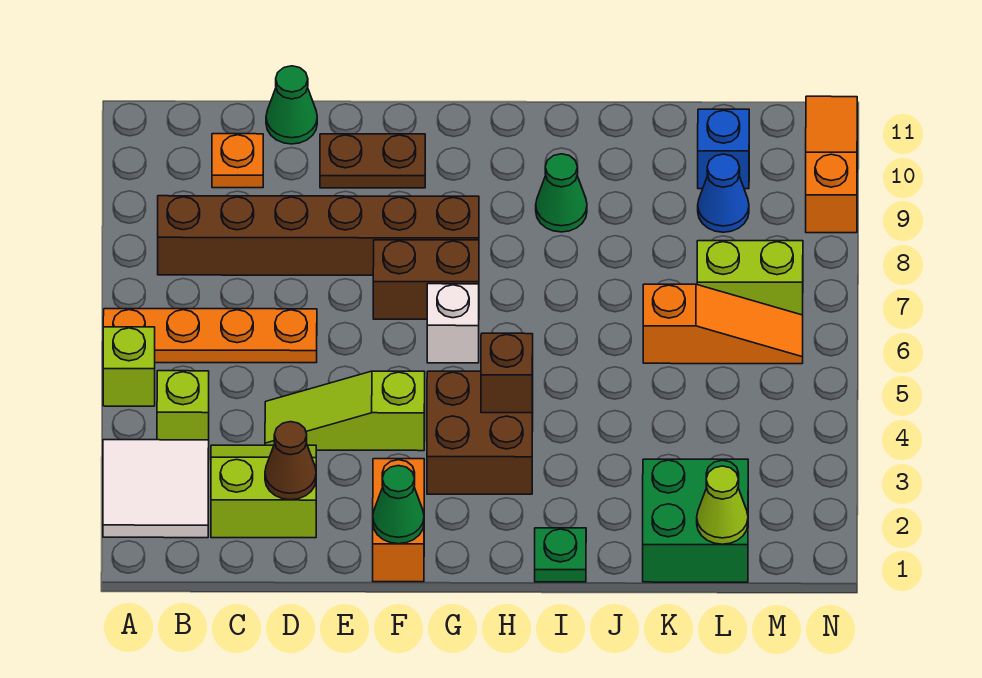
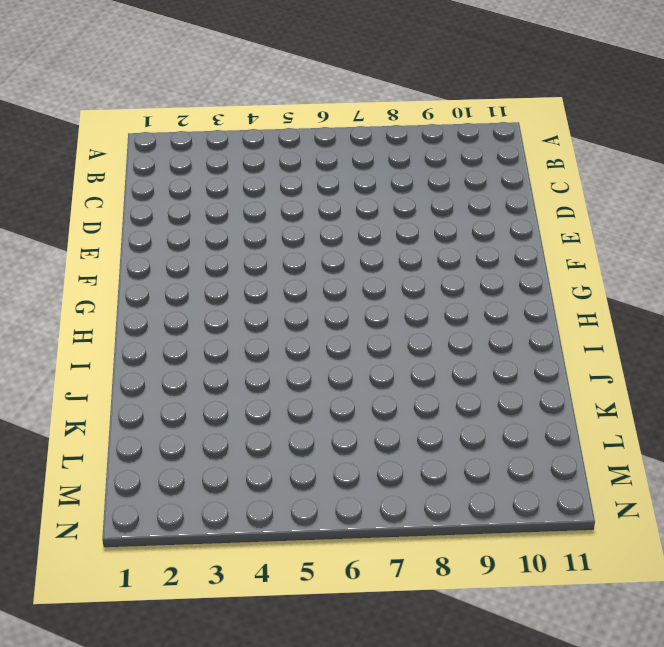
none -> white 2x2 tile [103,440,209,538]
none -> lime 1x1 brick [103,327,155,406]
none -> orange 1x4 plate [103,309,317,363]

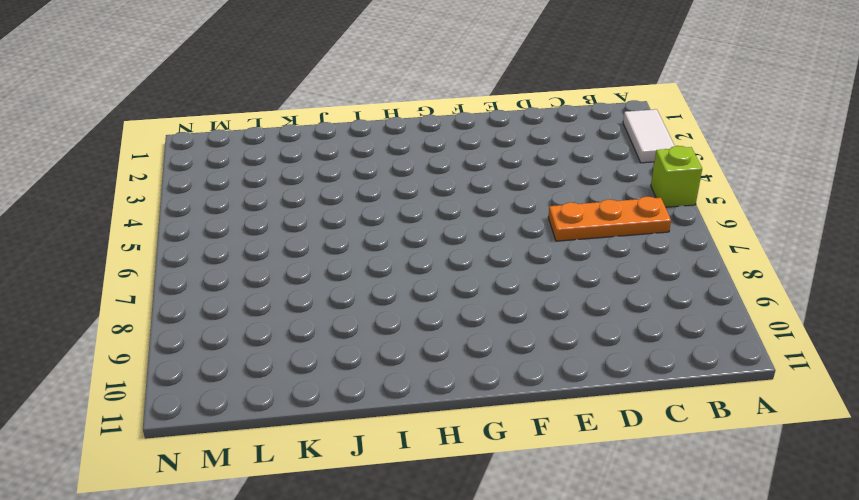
white 1x2 tile [623,109,675,163] -> white 2x2 tile [103,440,209,538]
orange 1x3 plate [548,196,671,241] -> orange 1x4 plate [103,309,317,363]
none -> lime 1x1 brick [157,371,209,440]
none -> brown 1x6 brick [158,196,479,275]
none -> lime 2x2 slope [211,445,316,538]

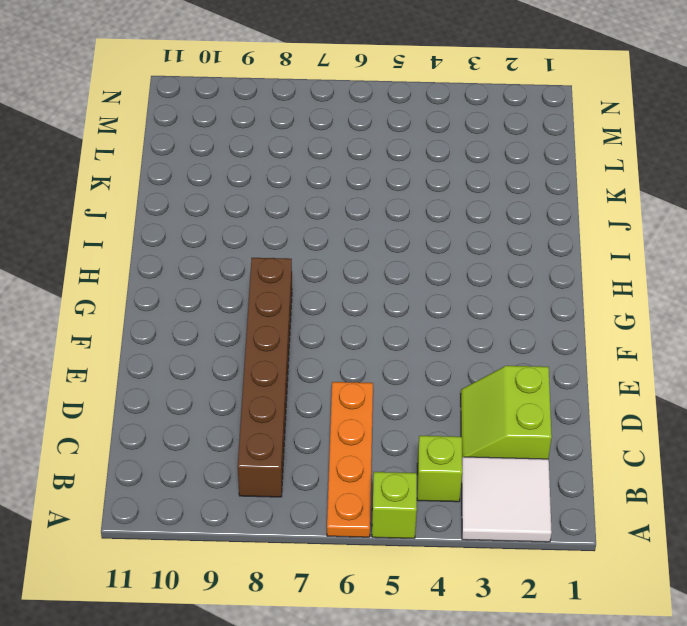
none -> orange 1x1 plate [212,134,263,188]
none -> lime 1x3 slope [265,371,425,451]
none -> green 1x1 cone [266,66,317,144]

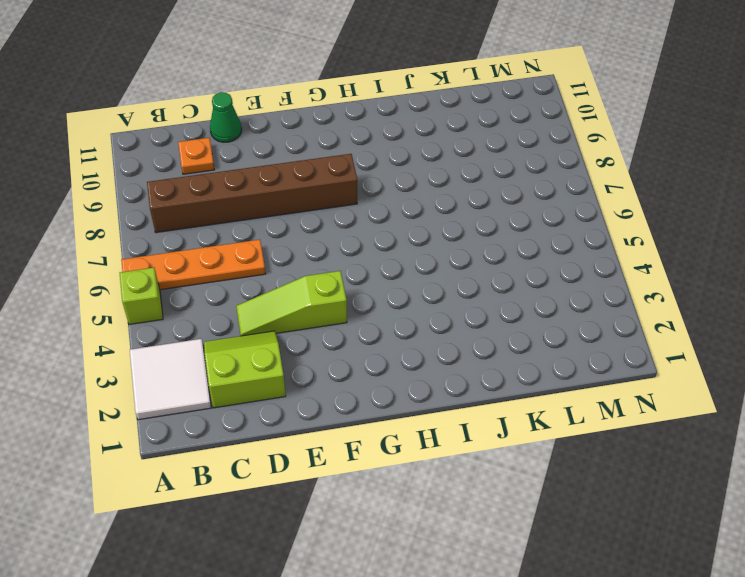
none -> lime 1x1 brick [157,371,209,440]
none -> brown 1x2 plate [320,134,425,188]
none -> orange 1x2 brick [373,459,424,582]

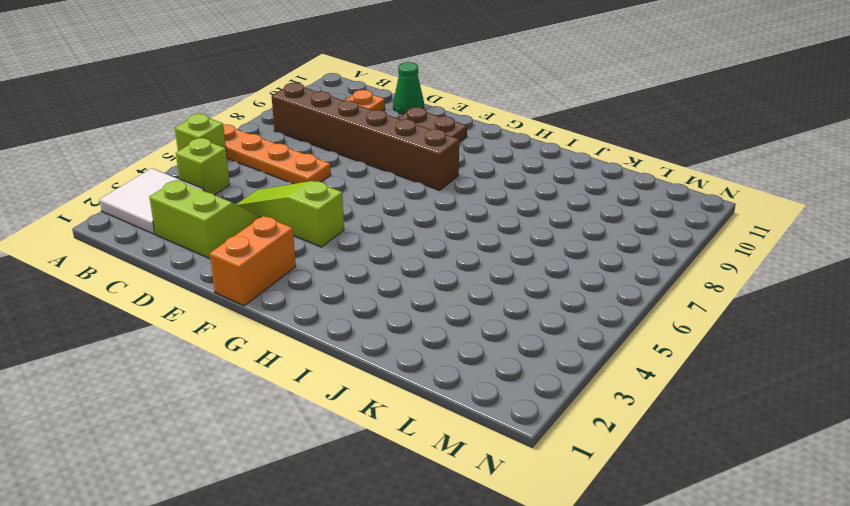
none -> brown 1x2 brick [373,240,479,319]
none -> brown 2x2 brick [427,371,533,494]
none -> white 1x1 brick [427,284,479,363]

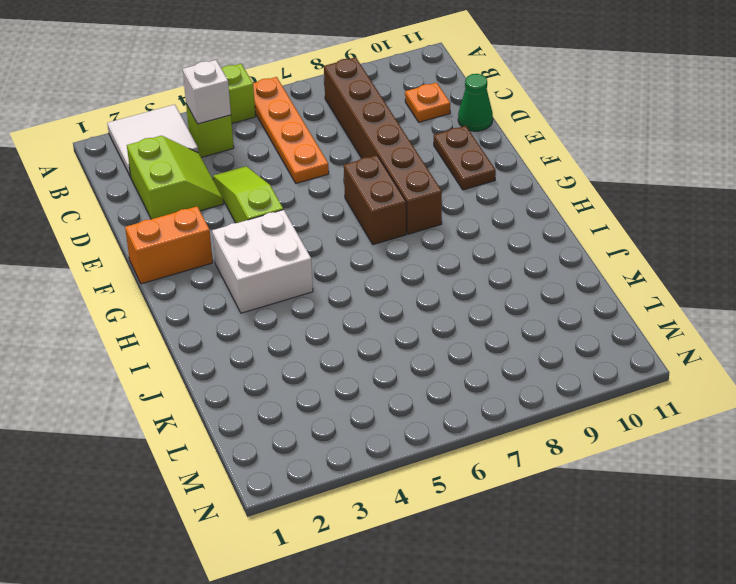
white 1x1 brick [183,60,231,124] -> white 1x1 brick moved to [427,284,479,363]
white 2x2 brick [212,210,313,313] -> brown 2x2 brick [427,371,533,494]
none -> green 1x1 plate [535,528,586,582]
none -> green 1x1 cone [536,154,587,232]
none -> green 2x2 brick [643,459,748,582]

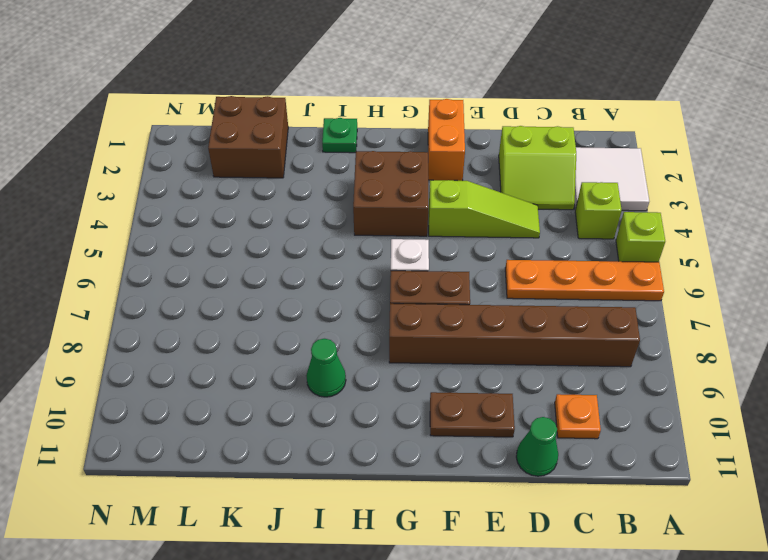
brown 2x2 brick [208,96,288,178] -> green 2x2 brick [643,459,748,582]
none -> orange 1x3 slope [643,284,803,364]
none -> lime 1x2 brick [697,241,803,315]
none -> blue 1x1 cone [698,154,749,232]

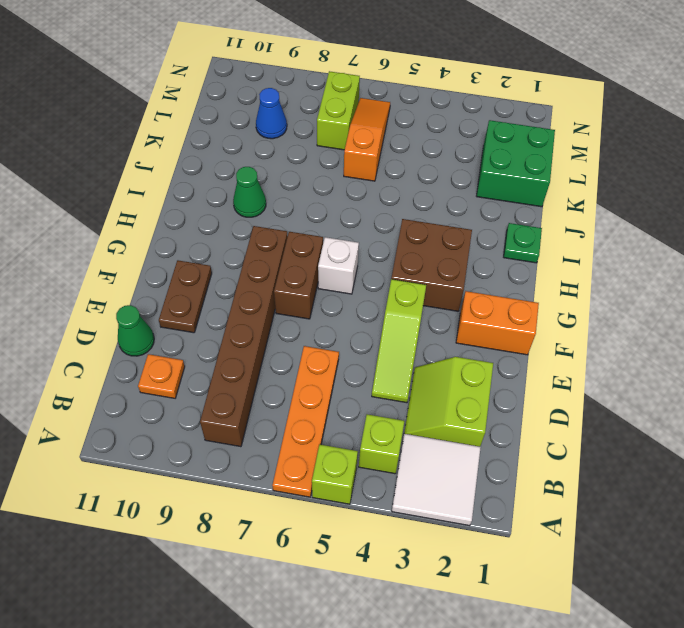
none -> blue 1x1 brick [698,109,749,189]
none -> orange 1x3 slope [806,96,857,233]
none -> brown 1x1 cone [265,422,316,500]

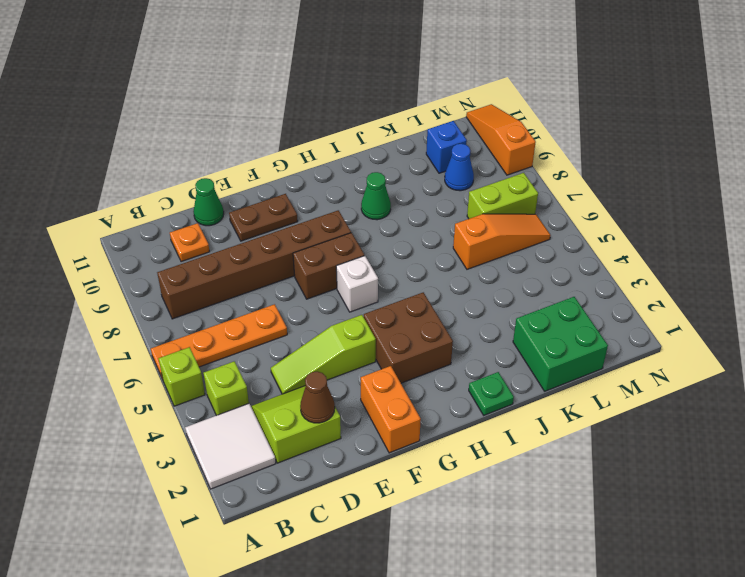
none -> green 1x1 cone [373,466,424,544]
none -> brown 1x1 brick [481,333,533,413]
none -> lime 1x1 cone [697,466,748,544]

